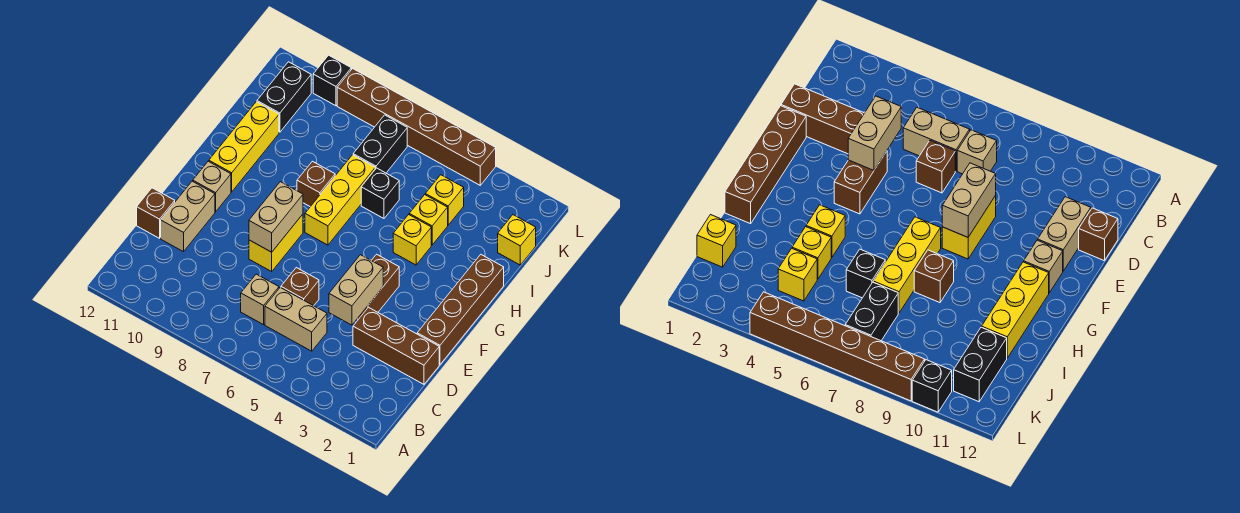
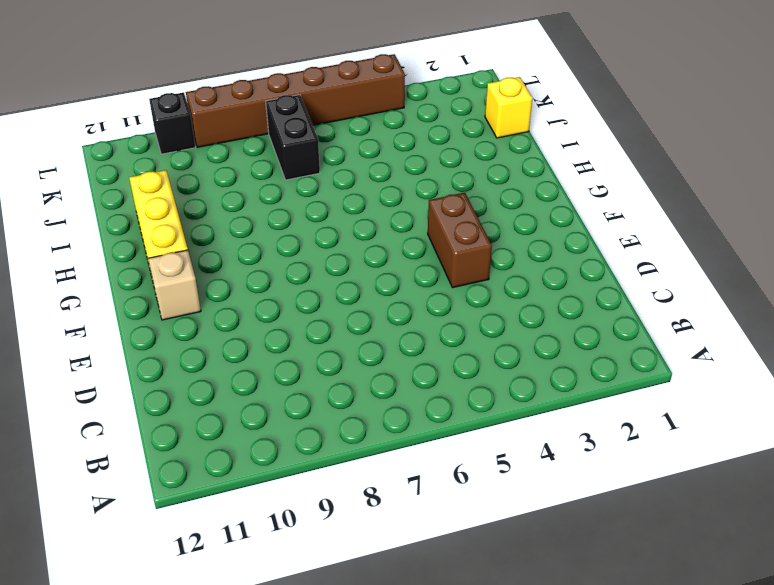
none -> tan 1x2 brick [265,287,327,351]
none -> tan 1x1 brick [241,274,279,325]
none -> brown 1x3 brick [353,307,439,384]

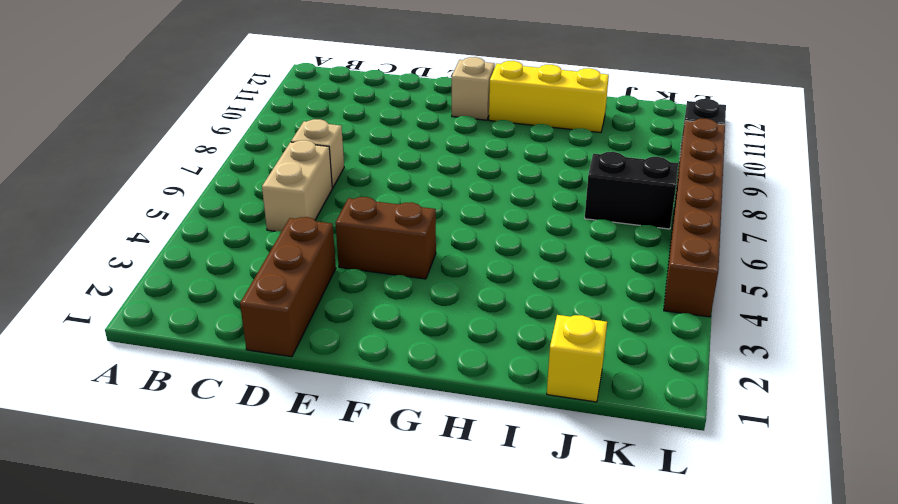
none -> brown 1x1 brick [281,268,319,306]
none -> tan 1x2 brick [161,181,215,252]
none -> brown 1x1 brick [137,188,175,238]

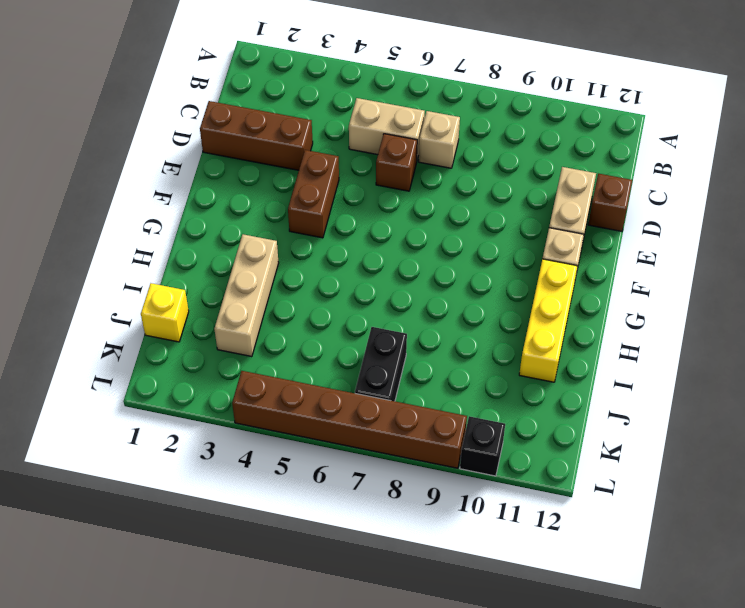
tan 1x3 brick [214,234,279,357] -> none
none -> brown 1x4 brick [417,255,504,364]
none -> yellow 1x2 brick [249,214,303,271]
none -> yellow 1x3 brick [305,155,375,245]

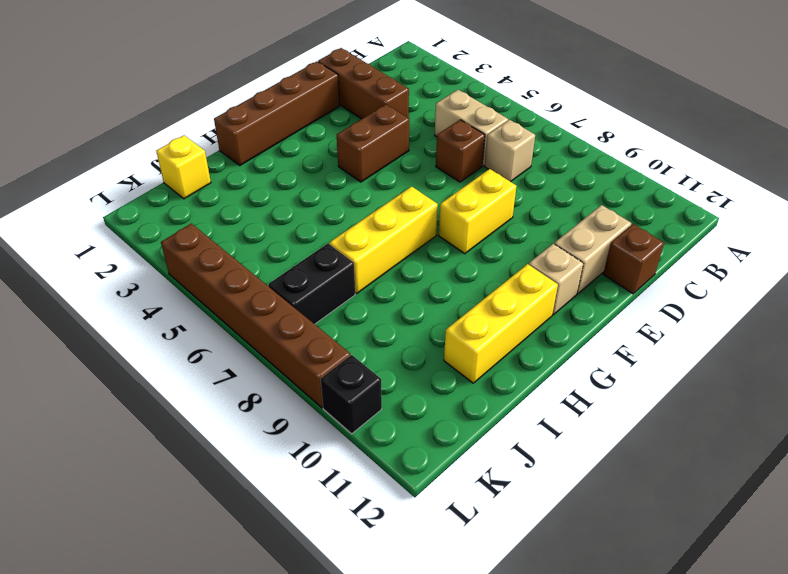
none -> yellow 1x1 brick [393,215,431,265]
none -> brown 1x1 brick [297,161,335,207]
none -> yellow 1x1 brick [409,195,448,245]

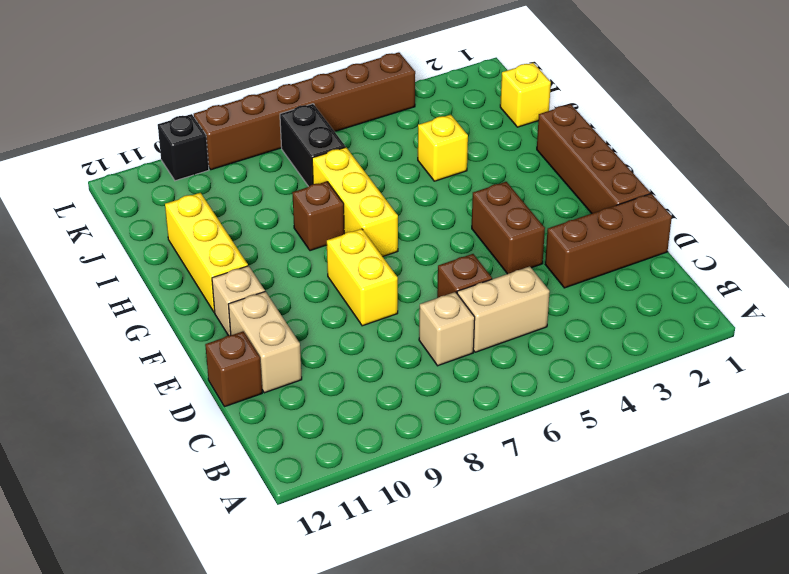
none -> yellow 1x1 brick [393,215,431,265]
none -> black 1x1 brick [361,168,399,218]
none -> yellow 1x1 brick [425,175,464,225]

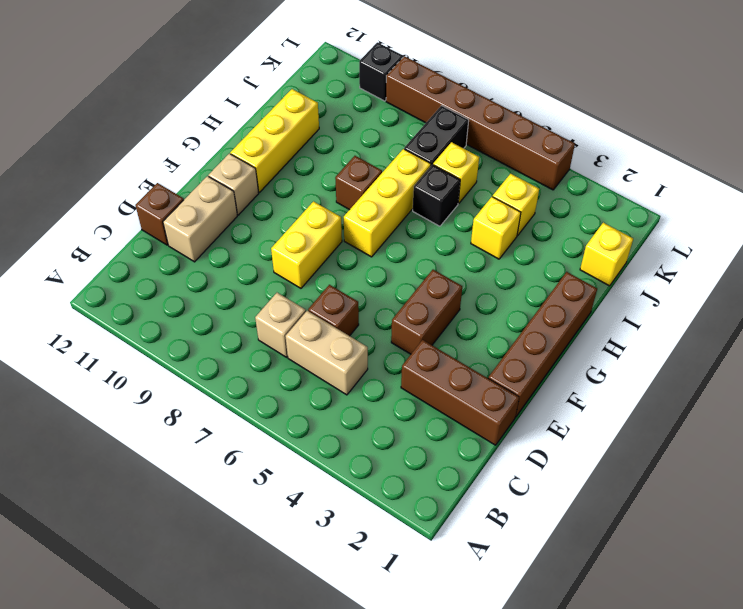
yellow 1x1 brick [433,142,479,204] -> yellow 1x1 brick moved to [393,215,431,265]
none -> black 1x2 brick [257,62,311,132]
none -> tan 1x2 brick [329,255,383,325]
none -> tan 1x2 brick [249,182,303,252]

